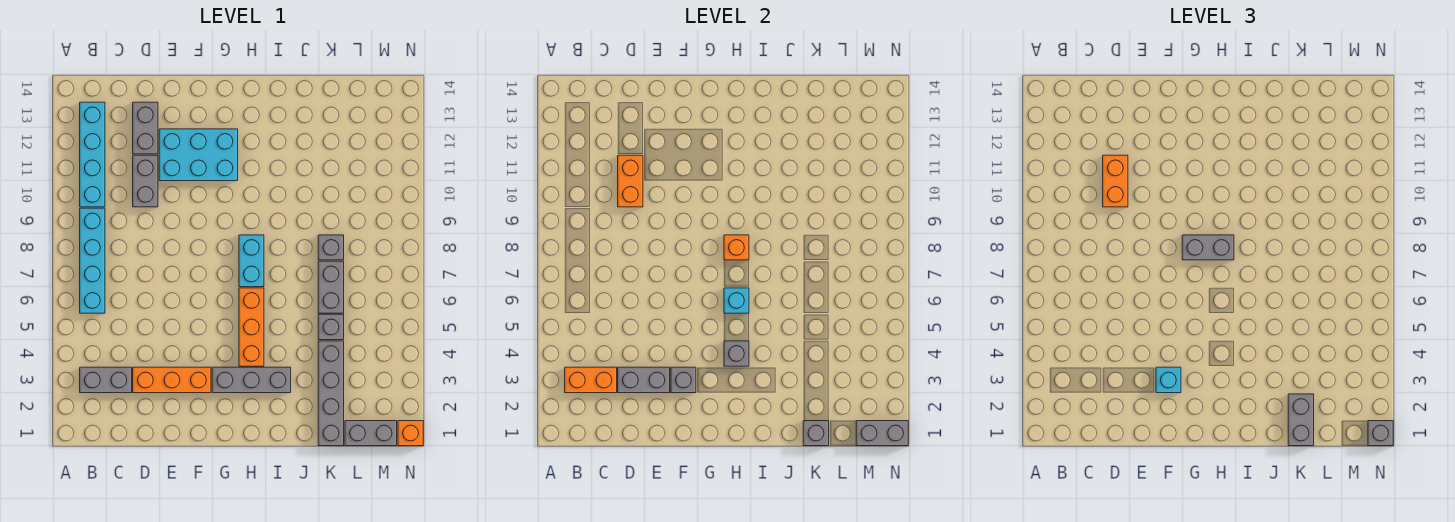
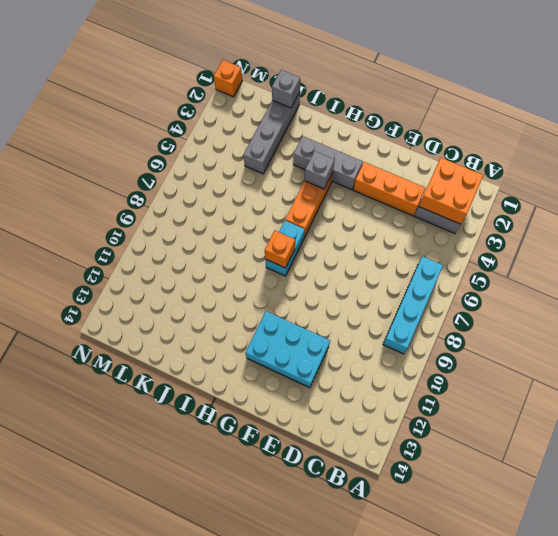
orange 2x2 brick [419,158,483,224] -> orange 1x2 brick [565,367,617,393]
none -> cyan 1x4 brick [80,102,105,207]
none -> grey 1x2 brick [133,155,158,207]
none -> grey 1x2 brick [133,102,158,154]
none -> grey 1x1 brick [318,314,344,340]

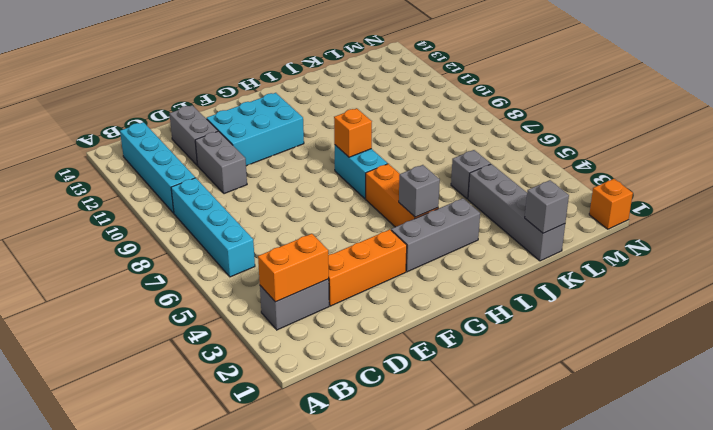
none -> grey 1x2 brick [318,261,344,313]
none -> grey 1x1 brick [318,235,344,260]
none -> grey 1x2 brick [345,421,397,446]
none -> grey 1x2 brick [618,367,670,393]

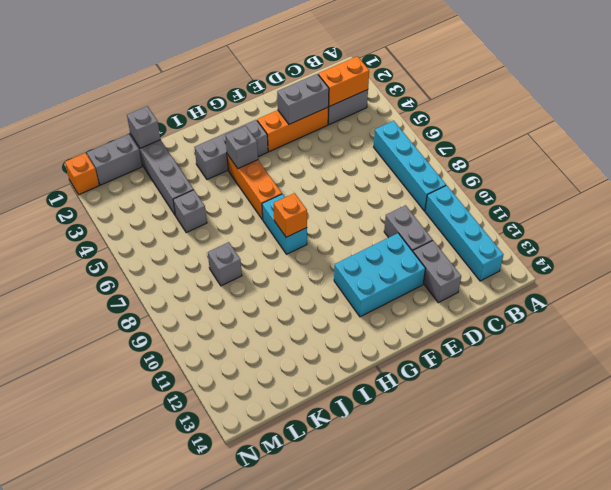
none -> grey 1x2 brick [318,261,344,313]
none -> orange 1x2 brick [618,155,643,207]
none -> grey 1x1 brick [671,367,696,393]
none -> cyan 1x1 brick [724,288,749,313]

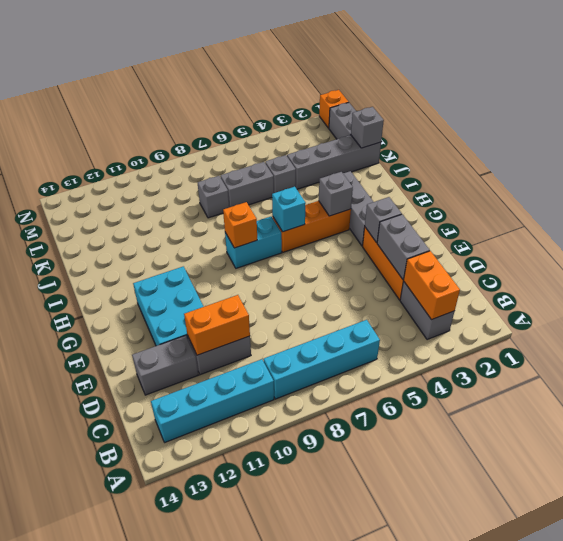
none -> grey 1x2 brick [856,421,908,446]
none -> orange 1x2 brick [1103,155,1128,207]
none -> cyan 1x1 brick [1156,367,1181,393]
none -> grey 1x2 brick [1182,235,1234,260]

